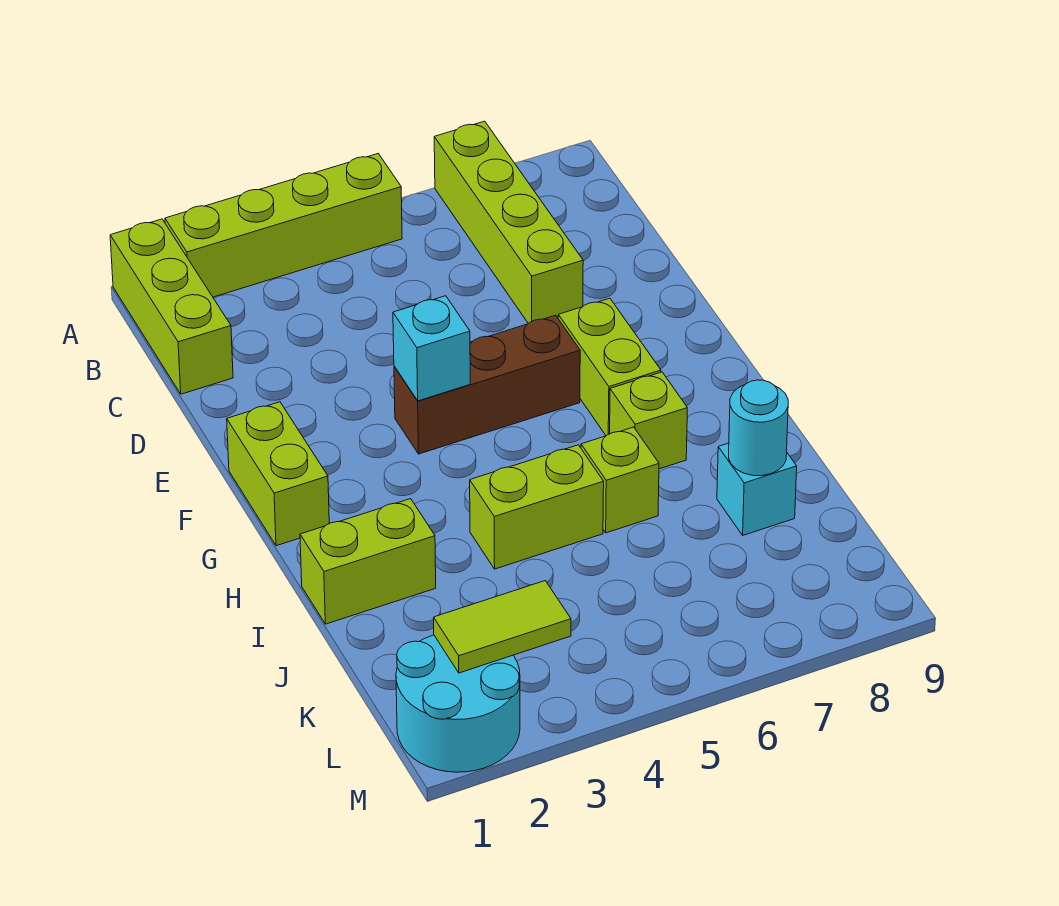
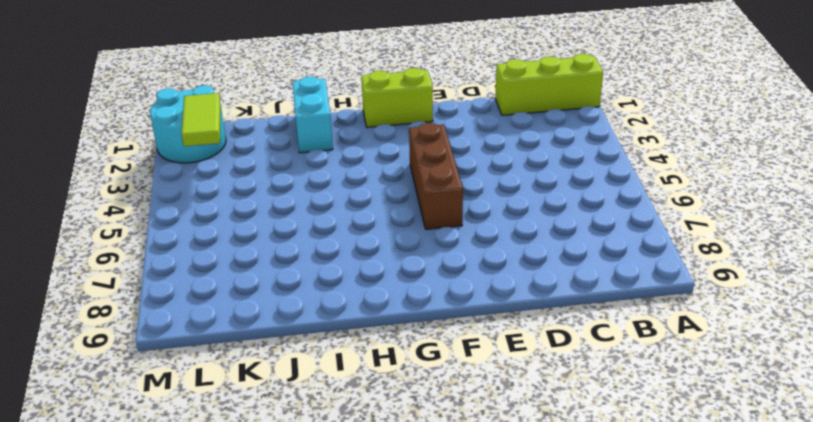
cyan 1x2 brick [293,77,333,153] -> lime 1x2 brick [300,499,436,624]
none -> lime 1x4 brick [165,154,402,297]
none -> lime 1x4 brick [434,121,583,323]
none -> lime 1x2 brick [558,298,661,436]

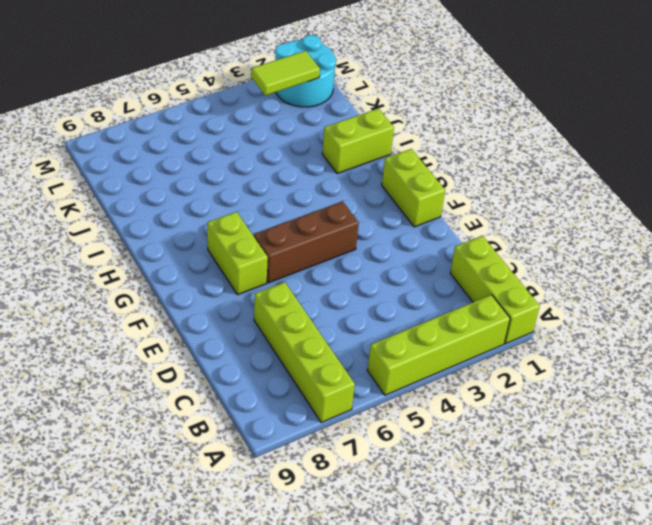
none -> lime 1x1 brick [610,372,687,469]
none -> lime 1x2 brick [470,445,604,569]
none -> lime 1x1 brick [581,427,659,533]

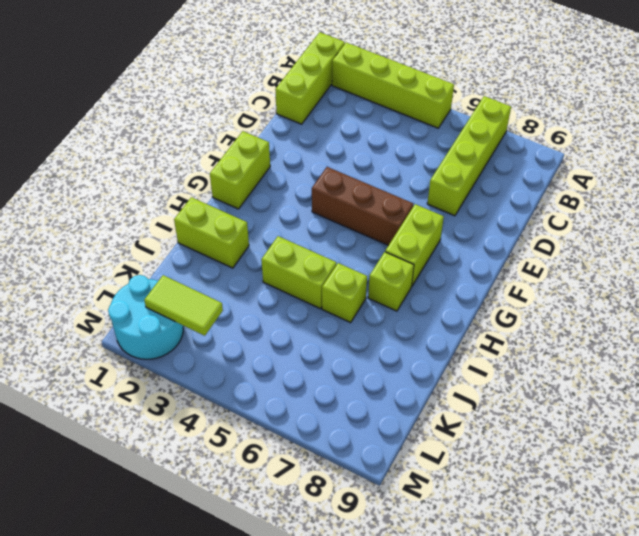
none -> cyan 1x1 brick [717,443,797,535]
none -> cyan 1x1 brick [393,296,470,401]
none -> cyan 1x1 round brick [729,380,788,476]

